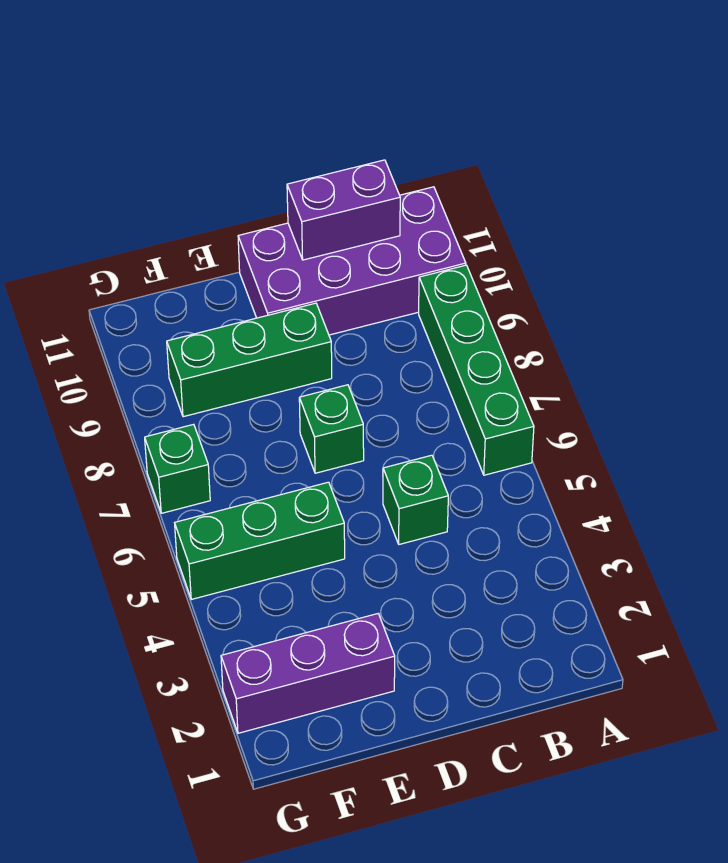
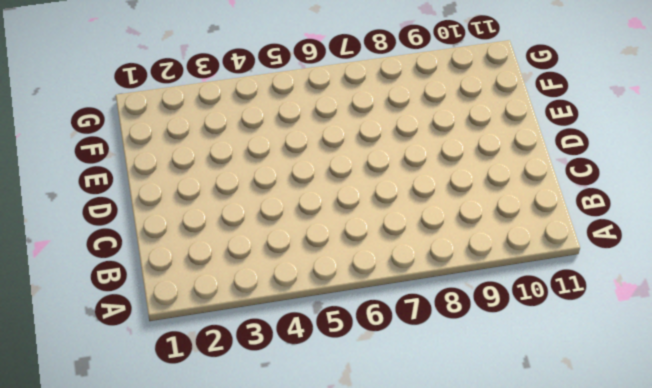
none -> green 1x4 brick [419,265,534,475]
none -> purple 2x4 brick [238,187,466,335]

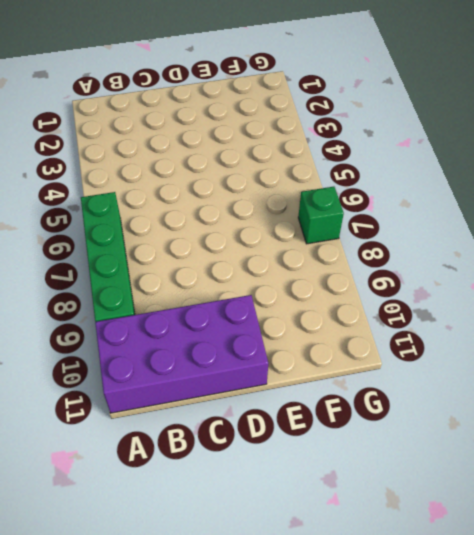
none -> green 1x1 brick [383,455,448,544]
none -> green 1x1 brick [299,385,364,473]

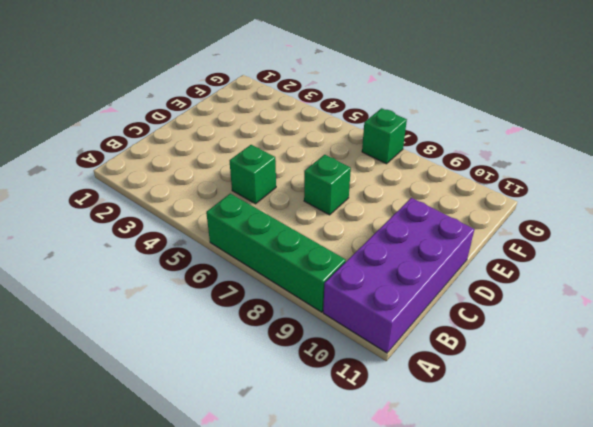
none -> green 1x3 brick [167,303,332,417]
none -> purple 1x3 brick [221,614,395,733]

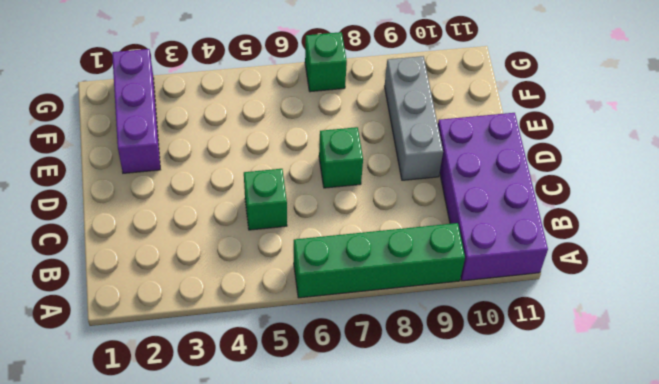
grey 1x3 brick [385,56,443,180] -> green 1x3 brick [167,303,332,417]
none -> green 1x3 brick [175,482,345,599]
none -> purple 1x2 brick [287,160,400,260]

